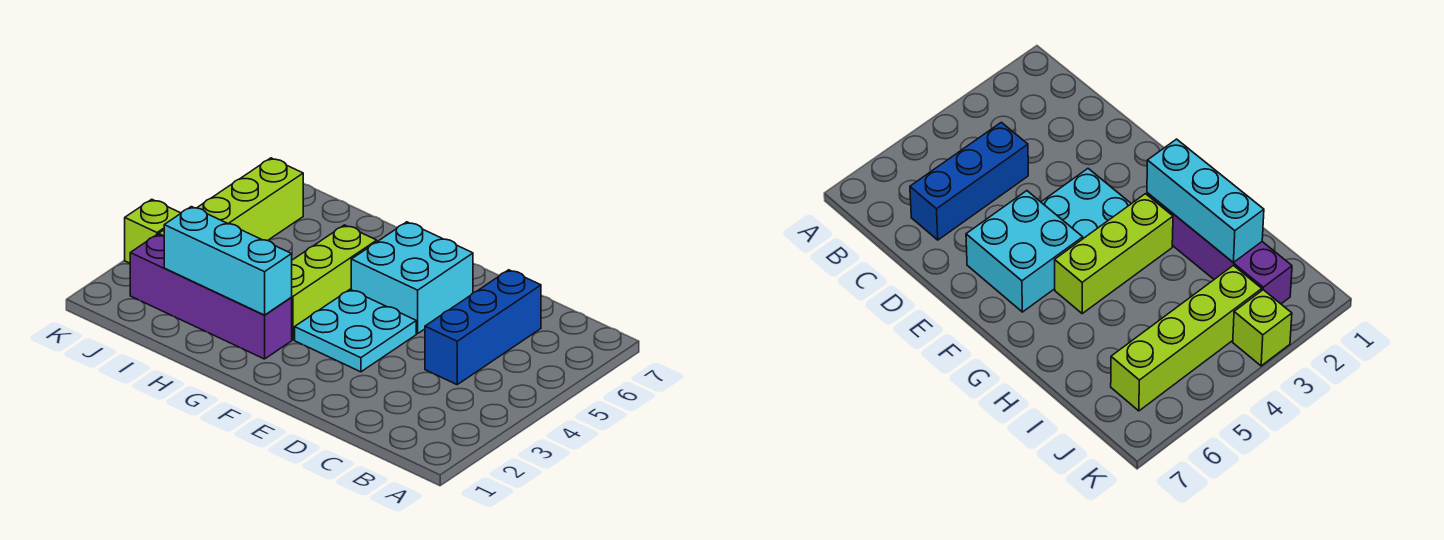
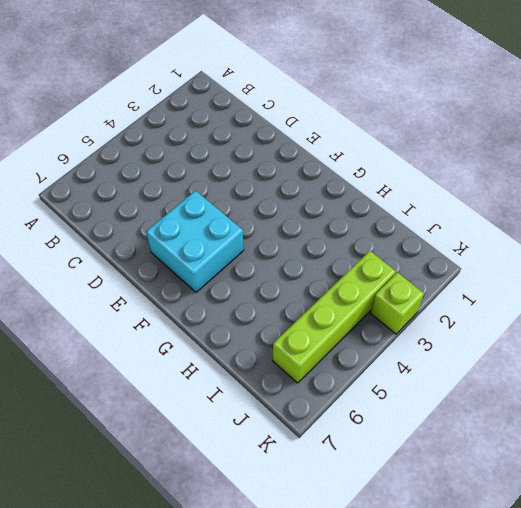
none -> blue 1x3 brick [425,270,541,384]
none -> cyan 2x2 plate [295,290,416,372]

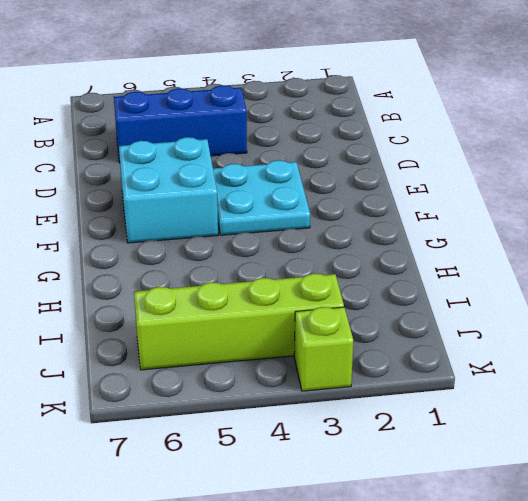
none -> purple 1x4 brick [130,234,292,359]
none -> lime 1x3 brick [291,225,377,340]

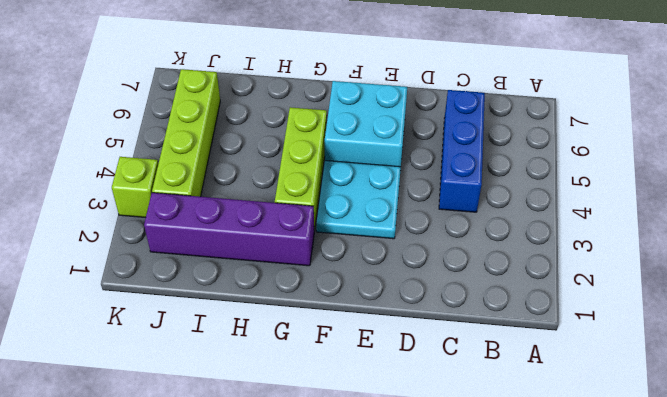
none -> cyan 1x3 brick [164,207,292,315]

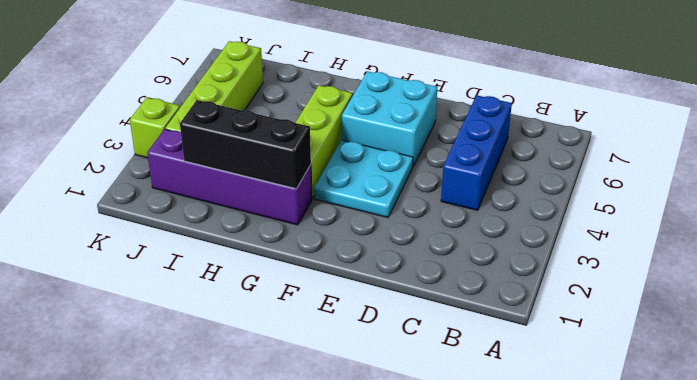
black 1x3 brick [180,100,311,189] -> cyan 1x3 brick [164,207,292,315]

